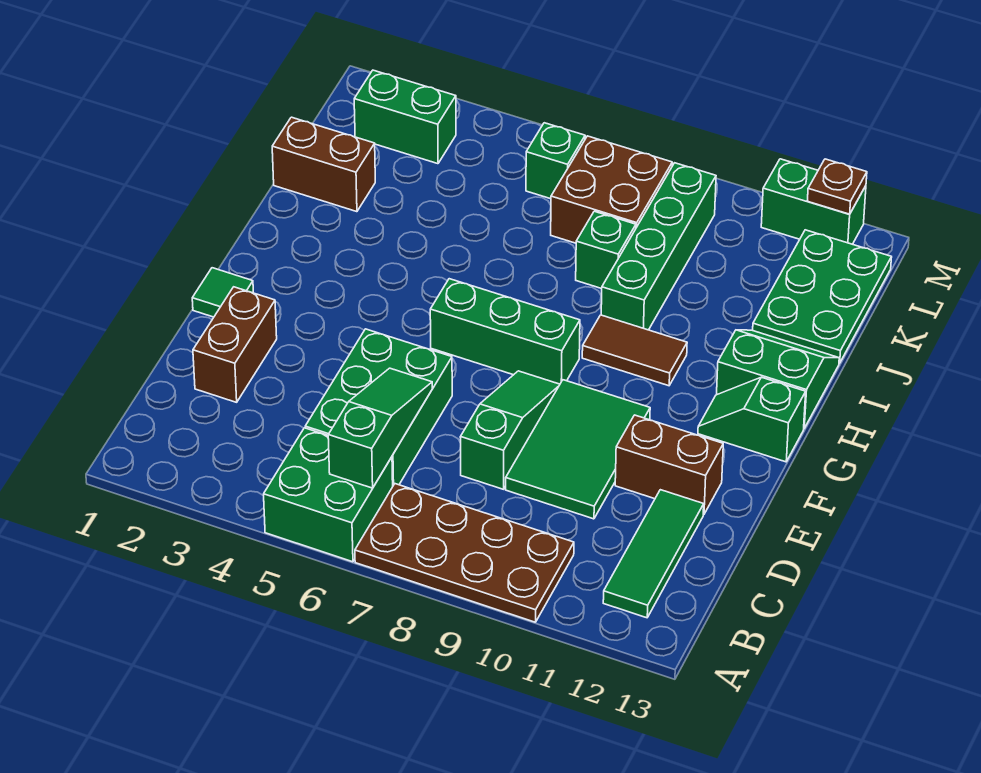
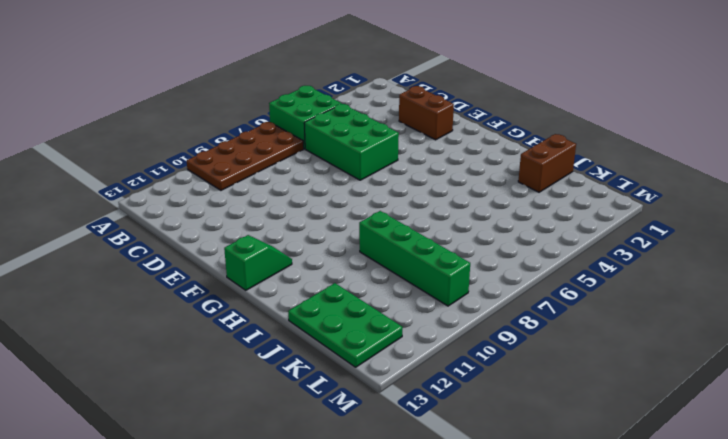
none -> green 1x3 tile [603,490,704,618]
none -> green 1x3 slope [460,371,560,489]
none -> green 2x3 tile [506,380,650,519]

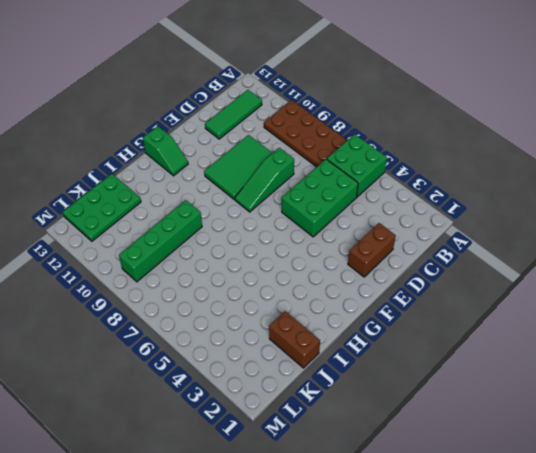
none -> brown 1x2 brick [615,415,723,514]
none -> green 1x1 tile [192,268,253,317]
none -> green 1x3 brick [430,279,580,384]

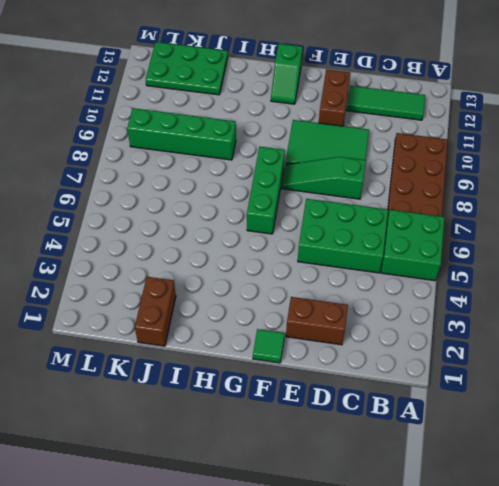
none -> brown 1x2 tile [582,315,687,386]
none -> green 2x2 slope [717,330,839,428]
none -> green 1x1 brick [576,211,636,289]

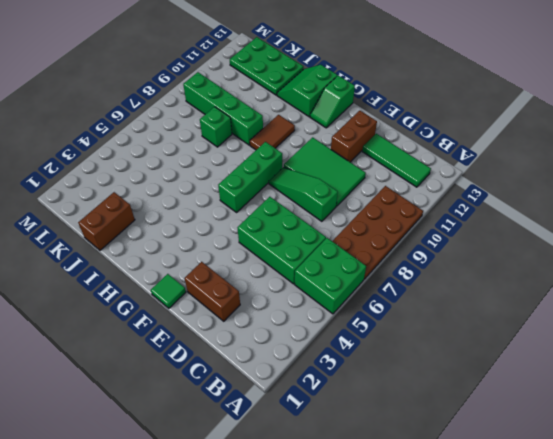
none -> brown 2x2 brick [551,136,672,243]
none -> green 1x2 brick [354,70,456,164]
none -> green 1x1 brick [526,123,585,199]

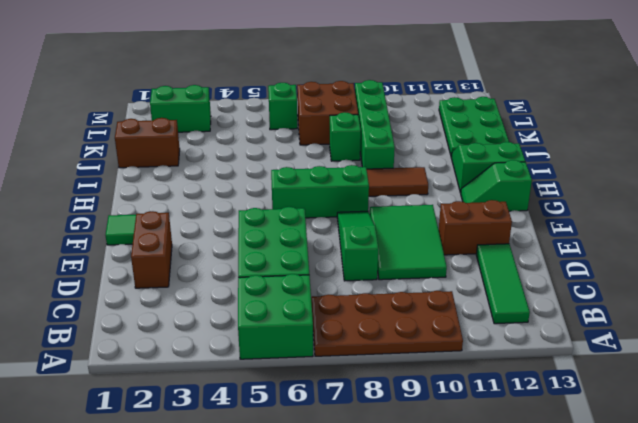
none -> green 1x2 brick [761,159,866,244]
none -> green 1x3 slope [328,368,432,488]
none -> brown 1x1 plate [807,159,867,214]

